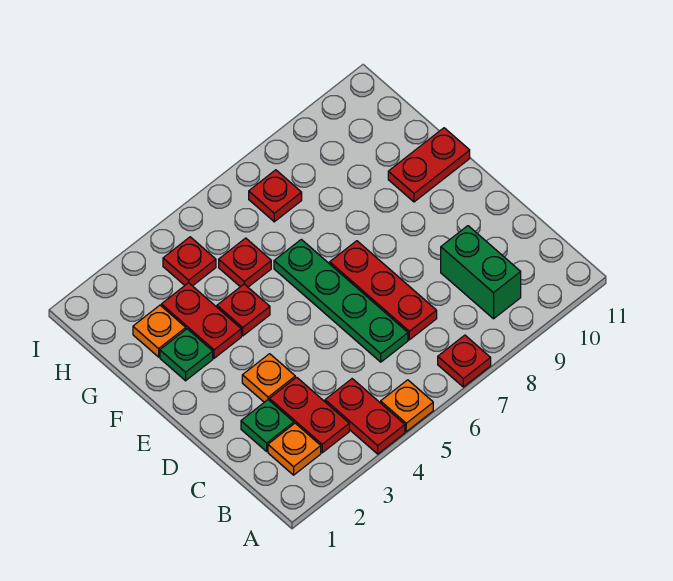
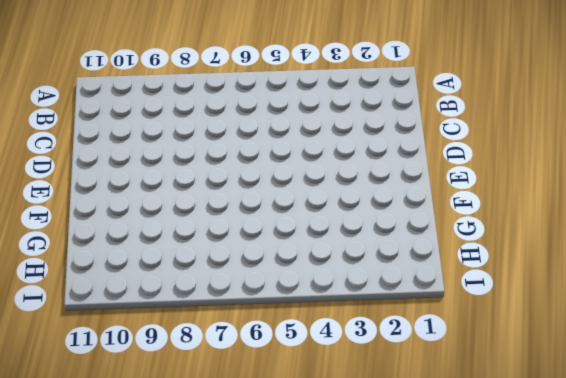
none -> red 1x2 plate [325,379,405,454]
none -> orange 1x1 plate [381,380,433,432]
none -> red 1x1 plate [438,335,491,387]

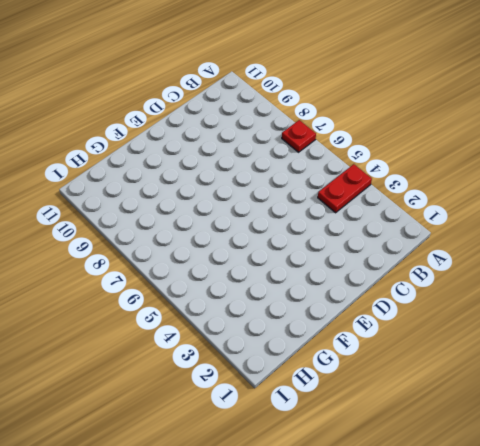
none -> orange 1x1 plate [381,380,433,432]
none -> orange 1x1 plate [268,423,321,475]
none -> red 1x2 plate [269,377,349,453]

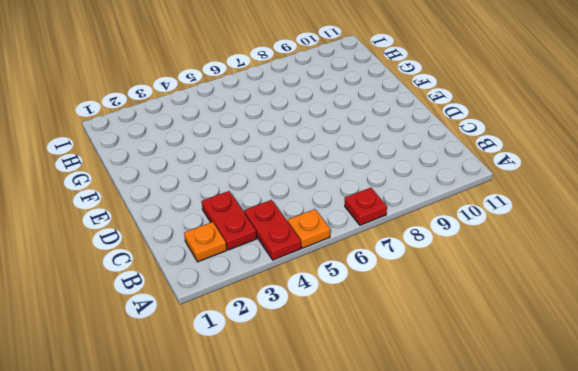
none -> green 1x2 brick [441,226,521,319]
none -> green 1x1 plate [241,400,294,451]
none -> green 1x4 plate [274,239,408,362]

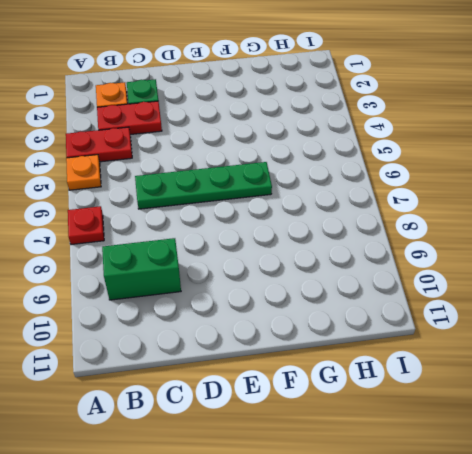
none -> red 1x3 plate [330,241,437,340]
none -> orange 1x1 plate [242,354,295,402]
none -> green 1x1 plate [160,329,213,381]

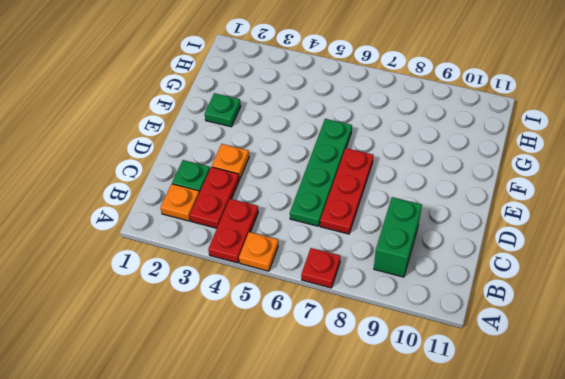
none -> red 1x2 plate [161,283,241,358]
none -> red 1x1 plate [217,284,270,336]
none -> red 1x2 plate [388,128,470,202]

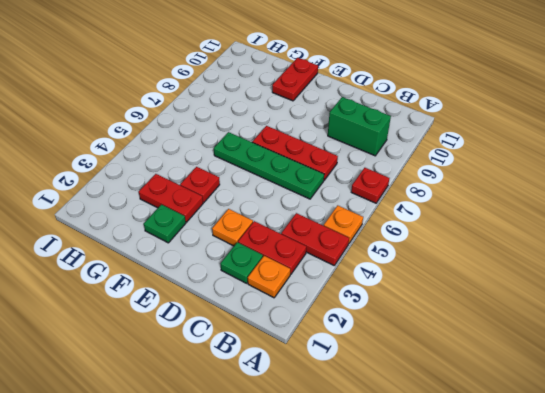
none -> orange 1x1 plate [133,305,186,357]
none -> red 1x1 plate [219,238,271,287]
none -> red 1x1 plate [163,237,216,286]

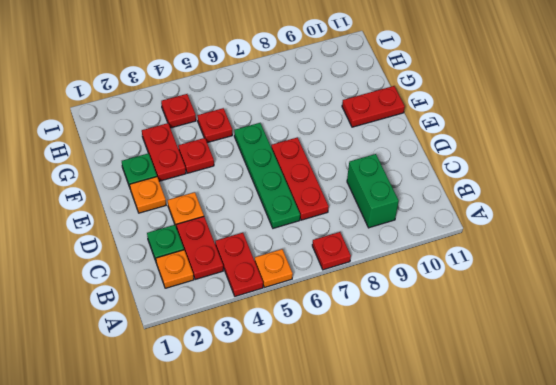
orange 1x1 plate [130,177,166,213] -> orange 1x1 plate moved to [133,305,186,357]
none -> red 1x1 plate [249,170,302,222]

